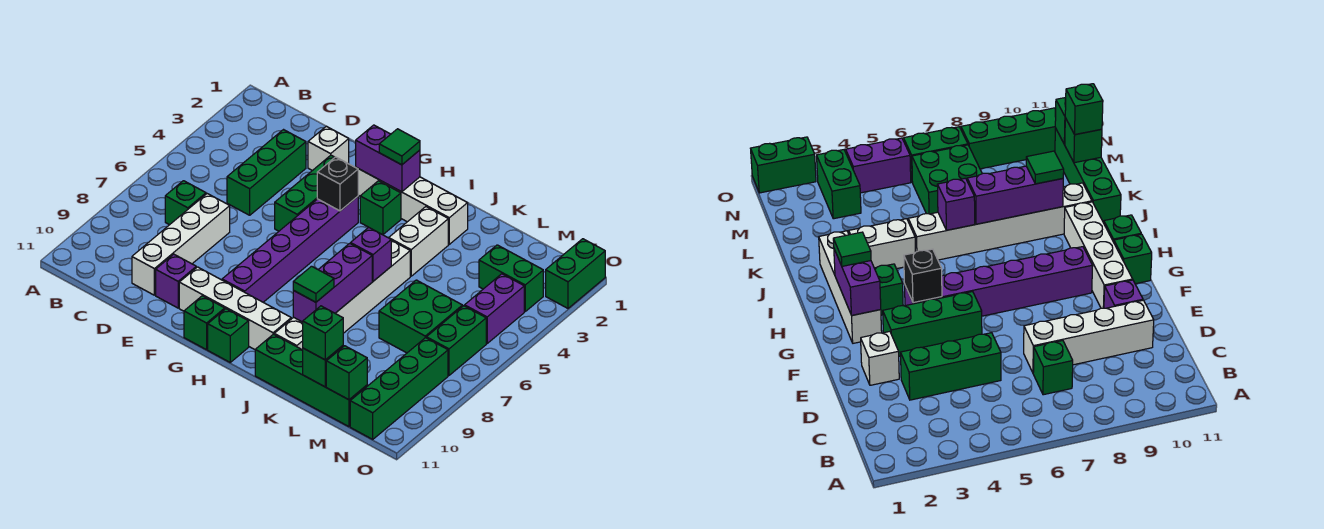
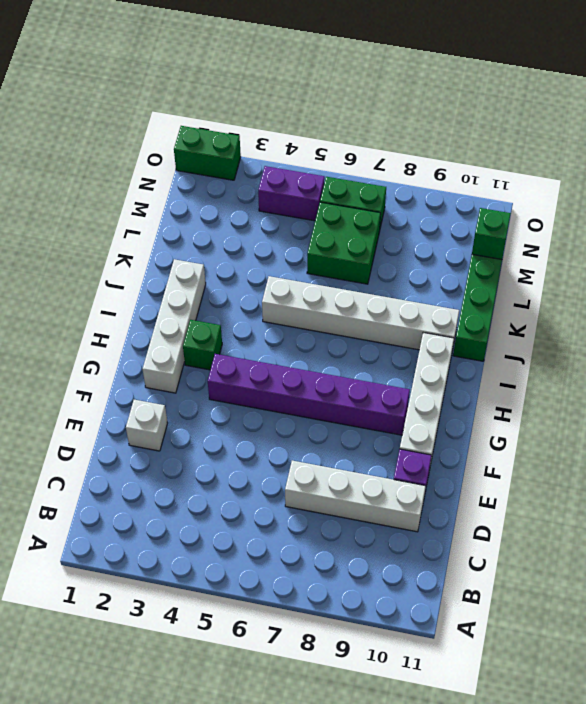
none -> green 1x1 brick [165,181,206,225]
none -> green 1x3 brick [227,130,306,215]
none -> green 1x3 brick [275,155,335,231]
none -> green 1x1 brick [184,296,225,350]

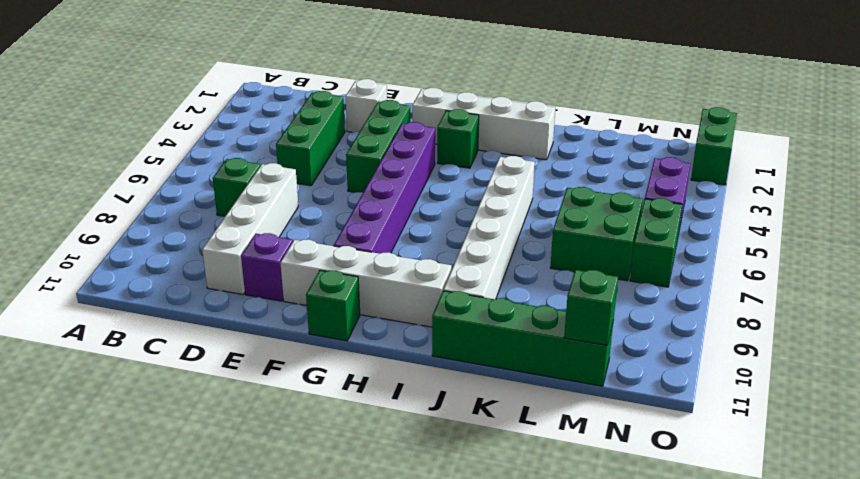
none -> green 1x1 brick [208,309,249,362]
none -> white 1x2 brick [389,207,448,276]
none -> green 1x2 brick [479,245,543,311]
none -> green 1x4 brick [350,338,448,439]

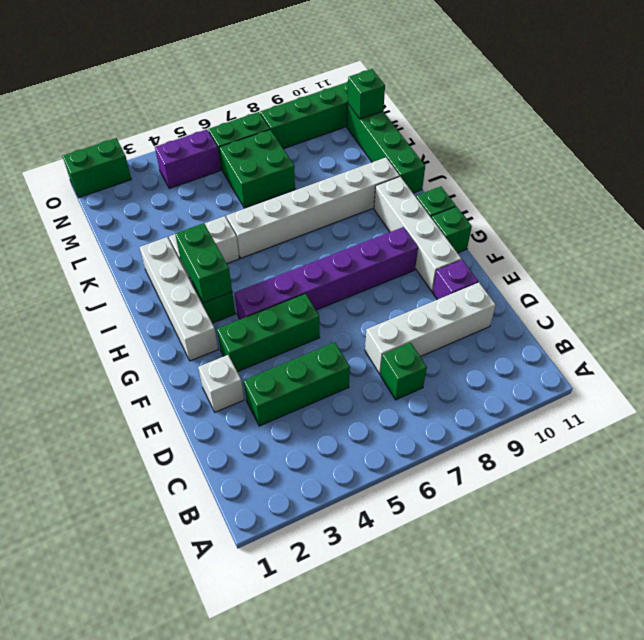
green 1x2 brick [175,223,232,303] -> green 1x2 brick moved to [479,245,543,311]
none -> purple 1x2 brick [356,125,420,192]
none -> black 1x1 brick [317,157,358,211]
none -> purple 1x1 brick [351,227,391,281]
none -> purple 1x3 brick [293,243,372,322]

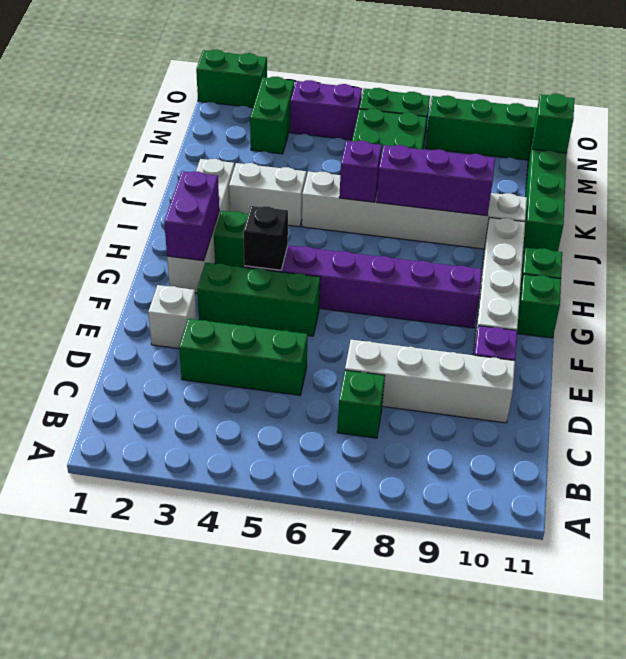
none -> green 1x1 brick [303,346,343,387]
none -> green 1x1 tile [379,129,420,165]
none -> green 1x1 tile [293,266,334,302]
none -> green 1x1 brick [303,306,343,360]

